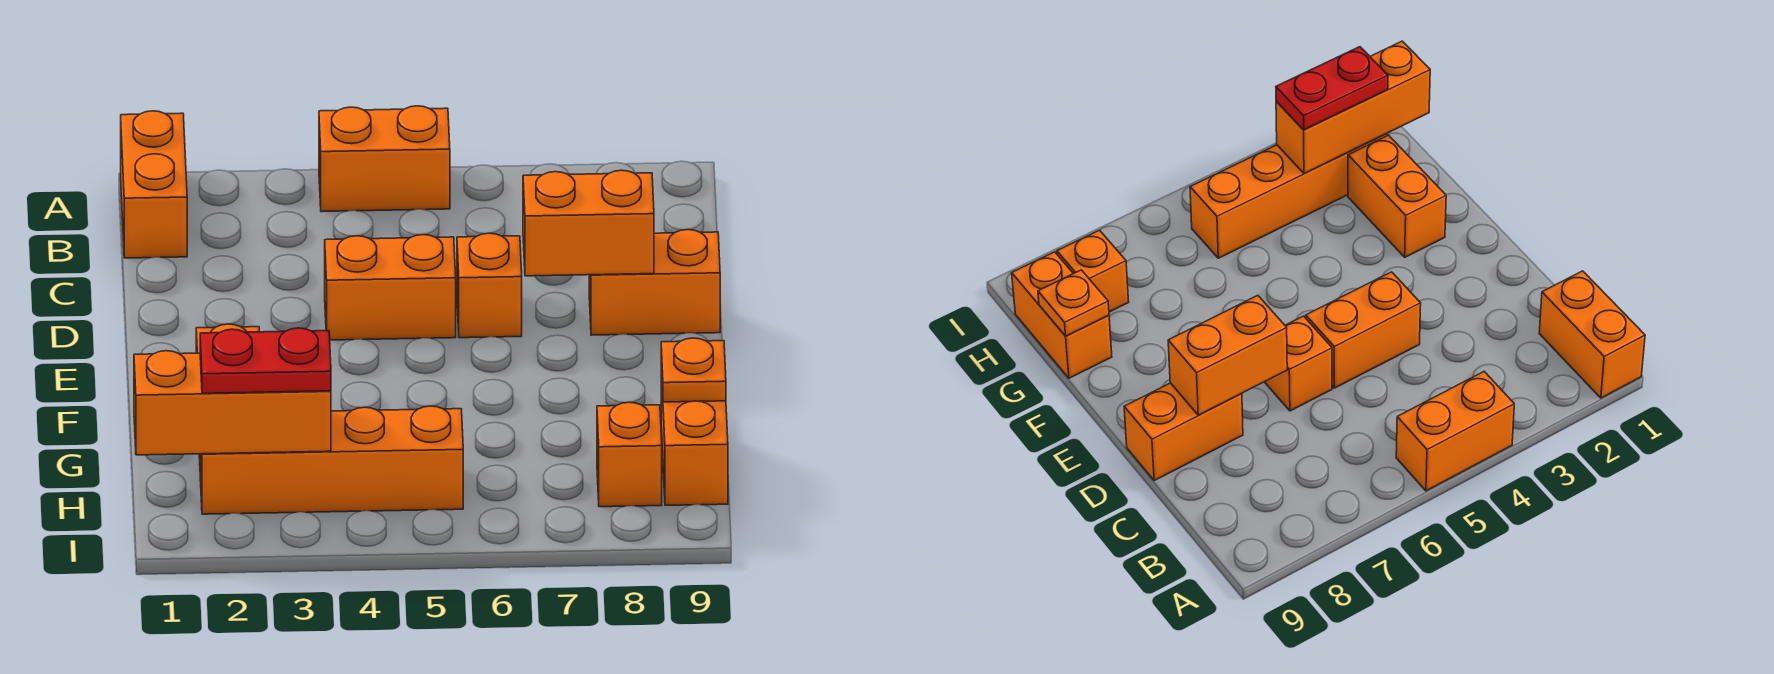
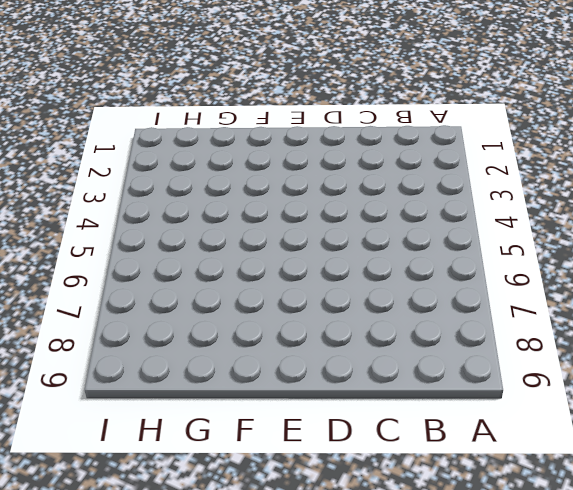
none -> orange 1x2 brick [121,111,187,258]
none -> orange 1x2 brick [319,106,450,212]
none -> orange 1x2 brick [325,235,456,340]

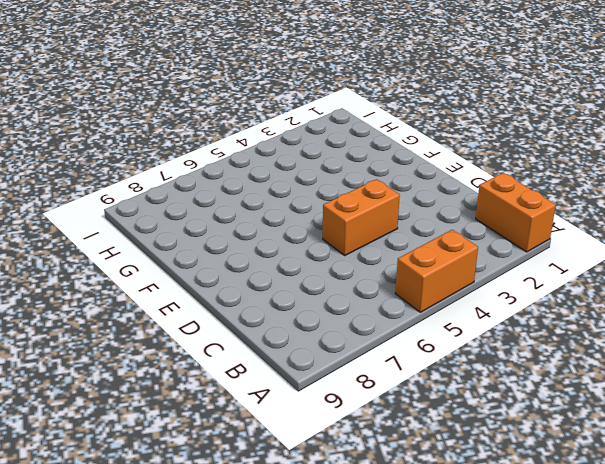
none -> orange 1x1 brick [457,233,522,338]
none -> orange 1x2 brick [589,230,720,335]
none -> orange 1x2 brick [1348,135,1446,257]

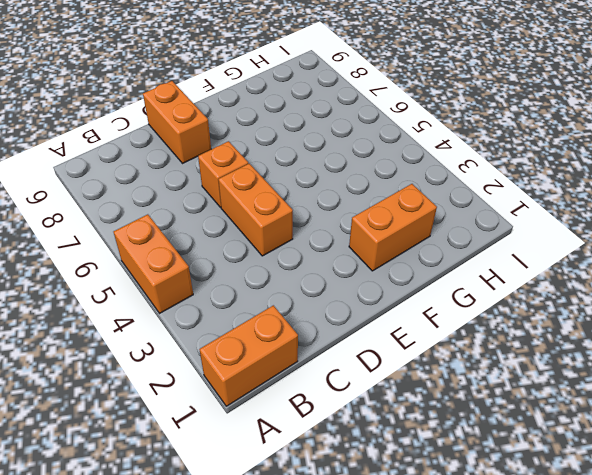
none -> orange 1x2 brick [661,369,728,505]
none -> orange 1x4 brick [200,406,463,514]
none -> orange 1x1 brick [597,402,662,507]

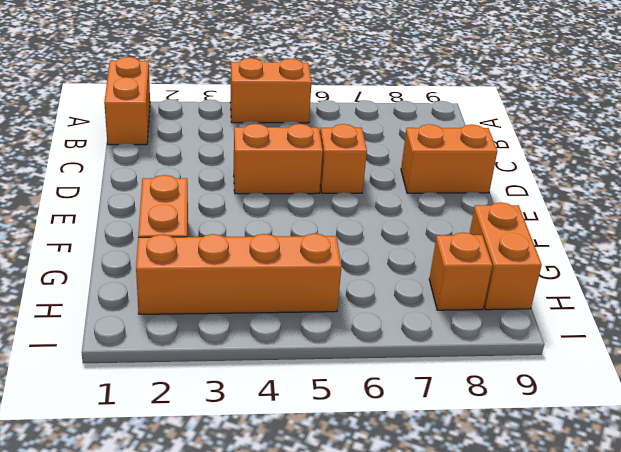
none -> orange 1x2 brick [523,170,654,276]
none -> orange 1x1 plate [661,338,726,402]
none -> orange 1x3 brick [134,351,331,455]

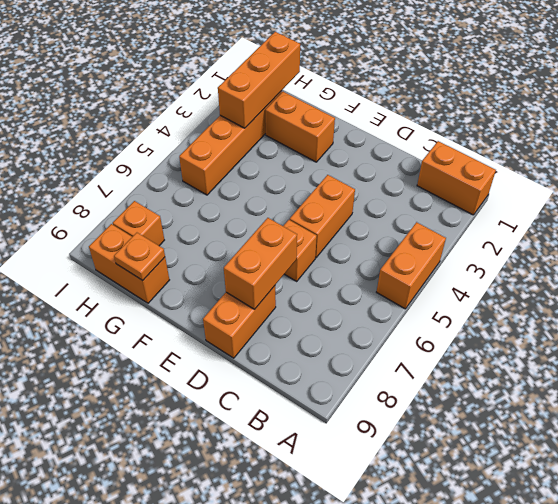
none -> red 1x2 plate [200,328,331,393]

